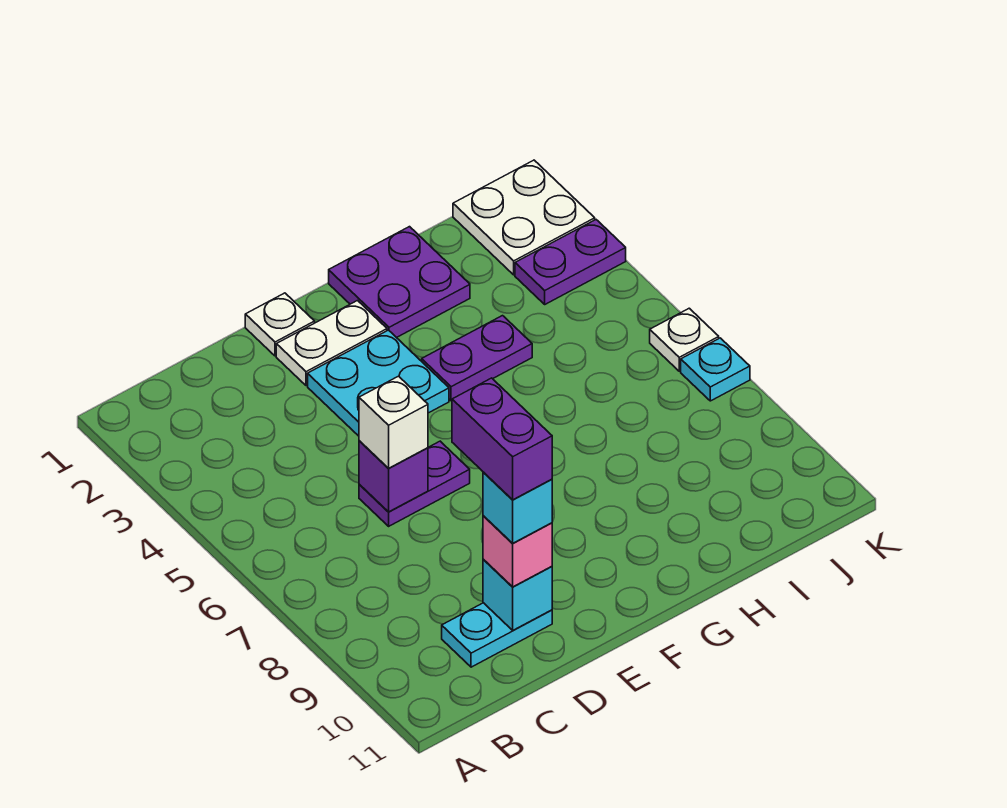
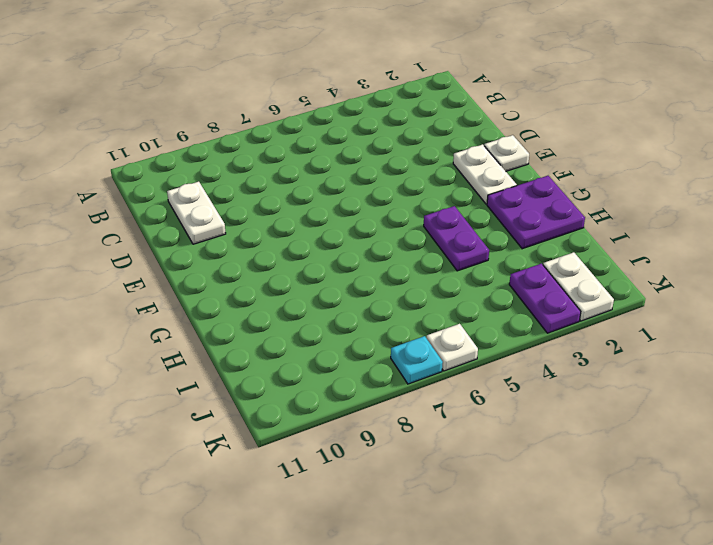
white 1x2 plate [167,182,226,244] -> cyan 1x2 plate [442,603,552,667]
white 1x2 plate [543,252,614,321] -> white 2x2 plate [453,160,595,275]
none -> purple 1x2 plate [359,441,470,526]
none -> cyan 2x2 plate [308,330,449,436]
none -> purple 1x1 brick [359,441,428,512]

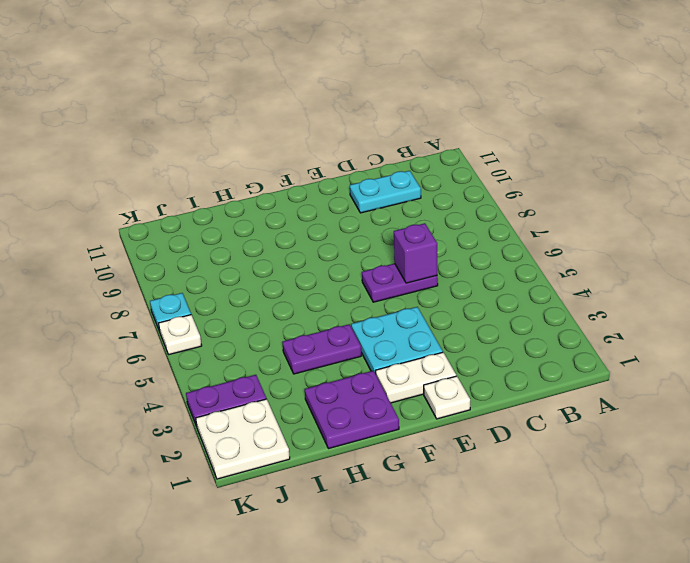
none -> cyan 1x1 brick [483,560,552,630]
none -> white 1x1 brick [359,376,428,468]
none -> pink 1x1 brick [483,516,552,587]

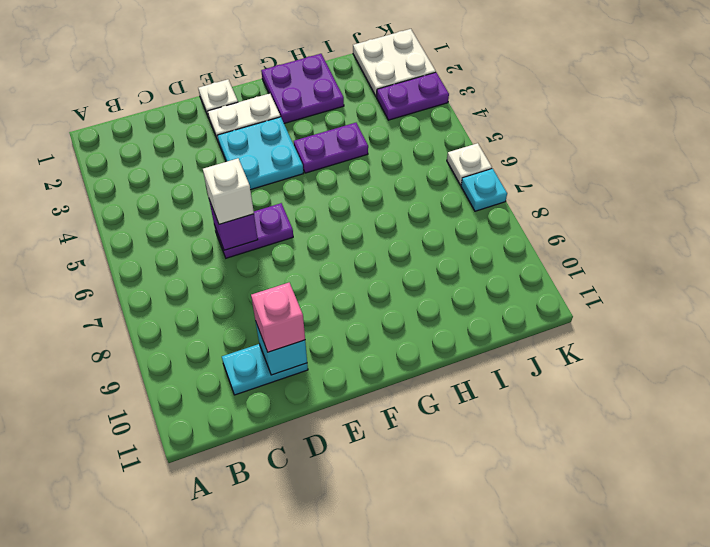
none -> cyan 1x1 brick [483,472,552,543]
none -> purple 1x2 brick [452,378,552,500]

